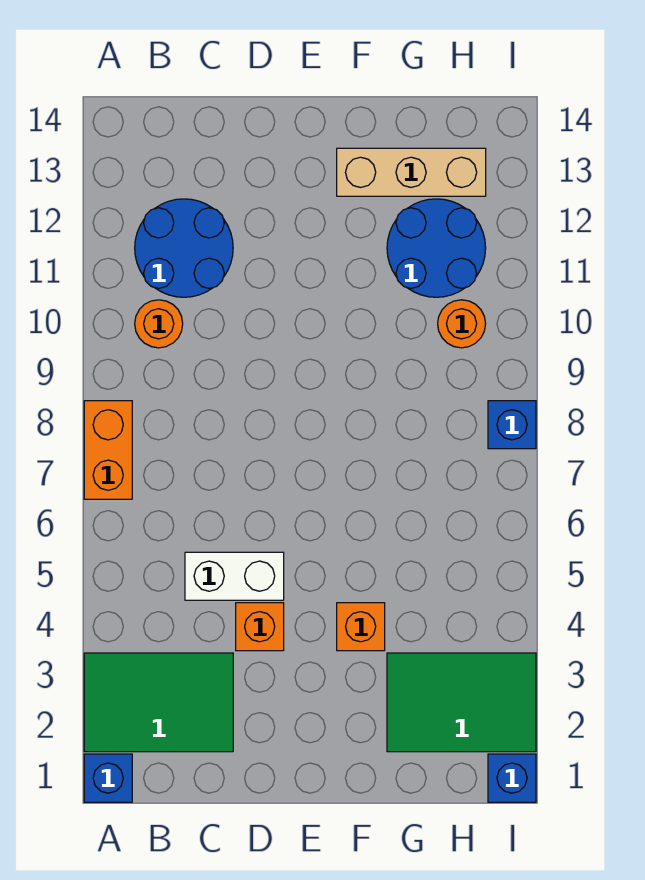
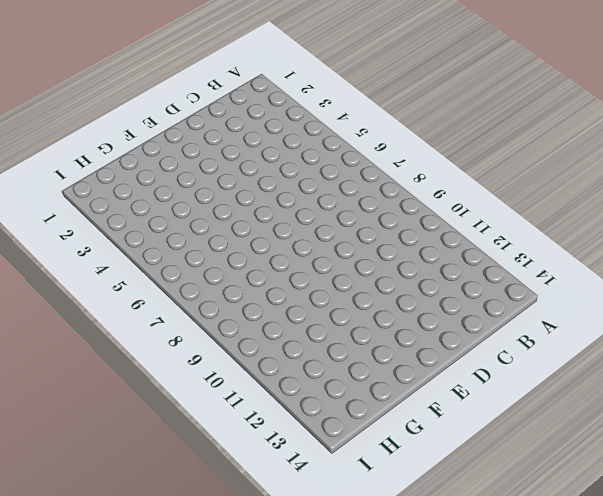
none -> blue 1x1 brick [84,754,132,802]
none -> green 2x3 tile [84,653,233,752]
none -> orange 1x2 brick [84,401,132,499]

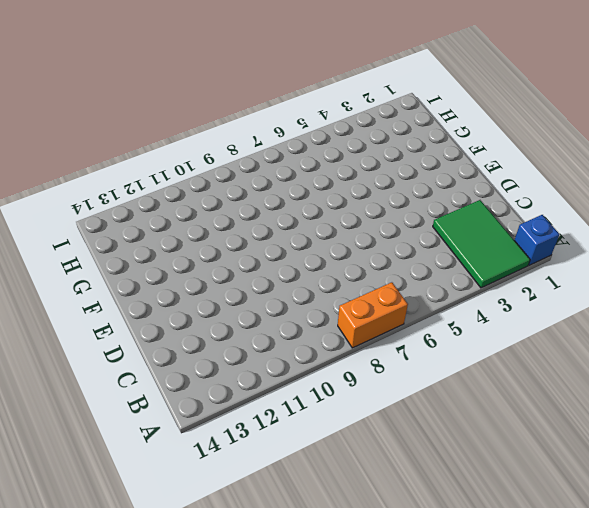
none -> orange 1x1 round brick [135,300,183,348]
none -> blue 2x2 round brick [135,199,233,297]
none -> white 1x2 brick [185,552,284,600]

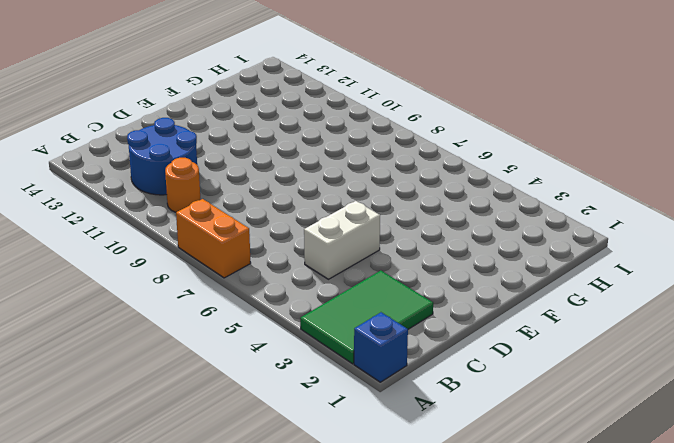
none -> orange 1x1 brick [236,603,284,651]
none -> orange 1x1 brick [337,603,385,651]
none -> tan 1x3 brick [337,148,486,196]

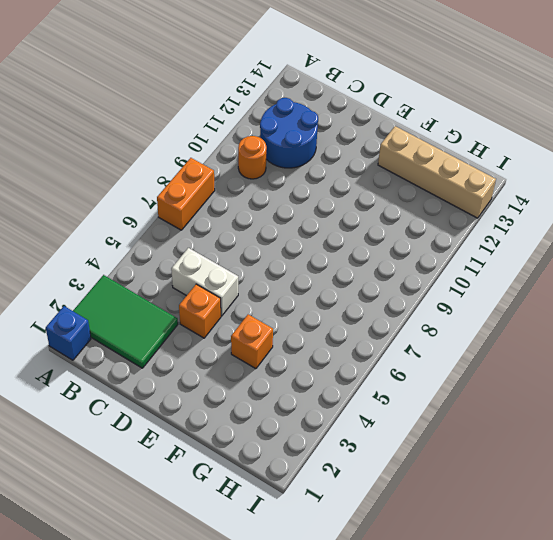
tan 1x4 brick [378,126,496,218] -> tan 1x3 brick [337,148,486,196]
none -> green 2x3 tile [387,653,536,752]
none -> blue 2x2 round brick [387,199,486,297]
none -> orange 1x1 round brick [438,300,486,348]

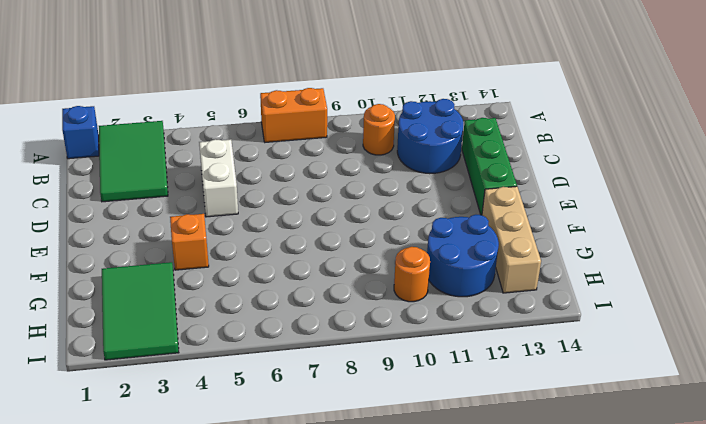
green 1x3 brick [462,118,517,215] -> none
none -> orange 1x1 brick [236,603,284,651]
none -> blue 1x1 brick [488,754,536,802]
none -> blue 1x1 brick [488,401,536,449]

